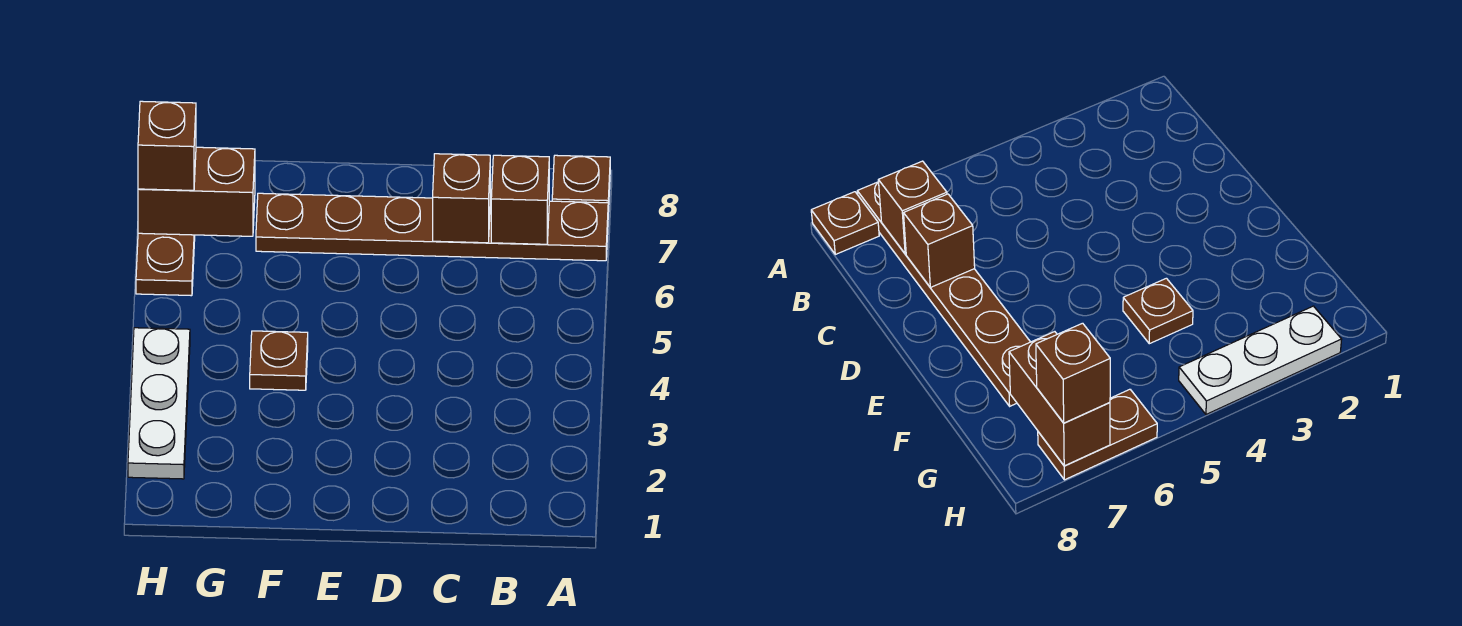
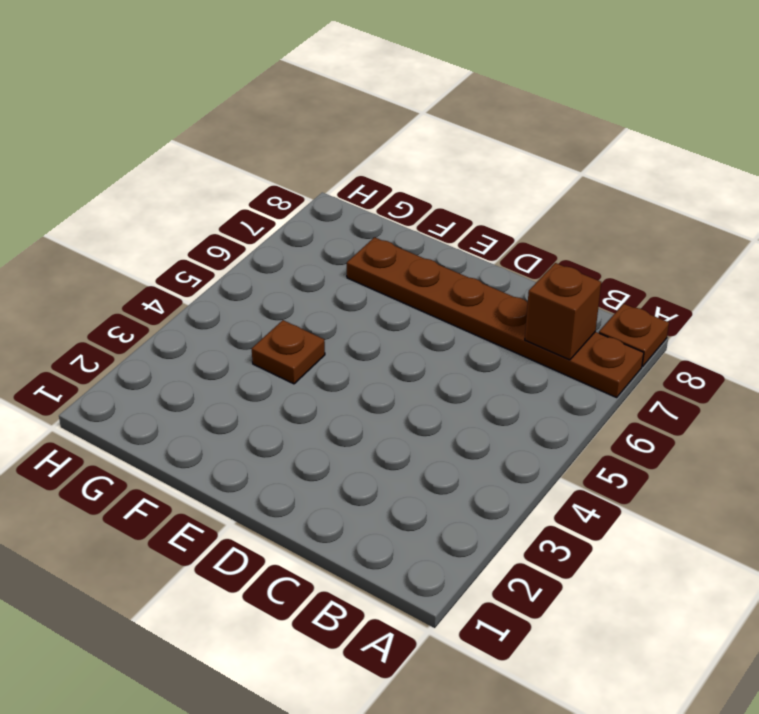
none -> white 1x3 plate [128,328,190,479]
none -> brown 1x2 plate [136,233,195,296]

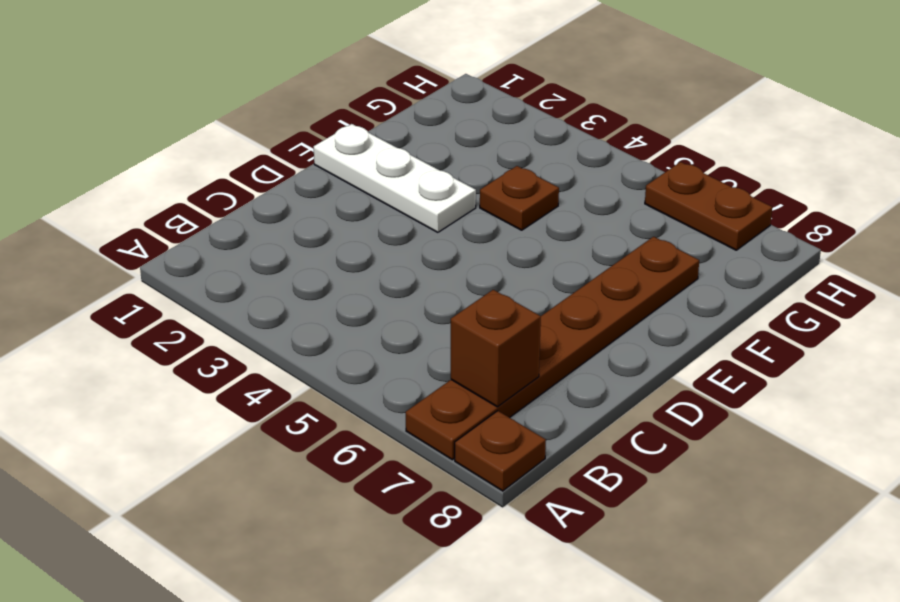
white 1x3 plate [314,124,476,232] -> white 1x3 plate moved to [128,328,190,479]
none -> brown 1x1 brick [433,154,490,243]
none -> brown 1x2 brick [138,147,255,236]

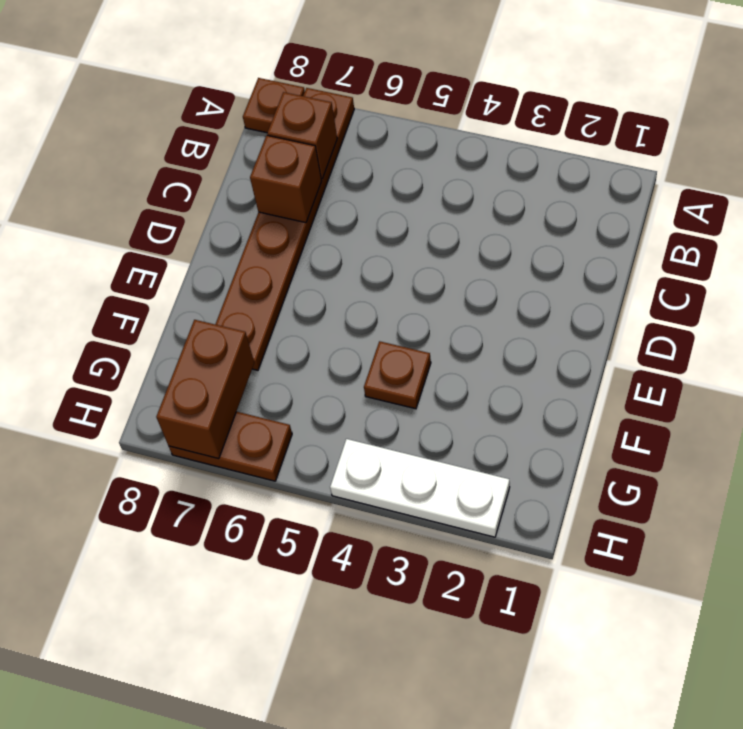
none -> brown 1x1 brick [138,101,196,190]

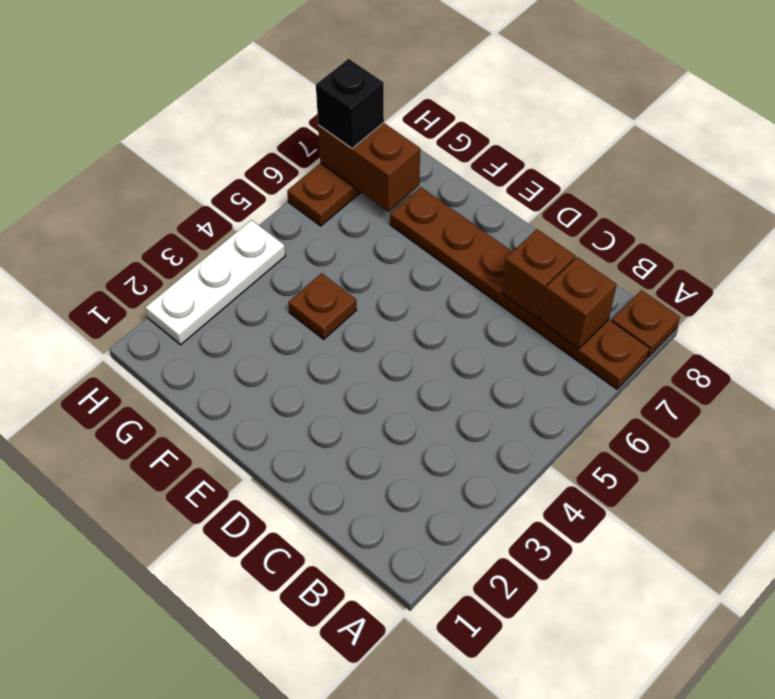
black 1x1 brick [316,59,384,148] -> brown 1x1 brick [138,101,196,190]

